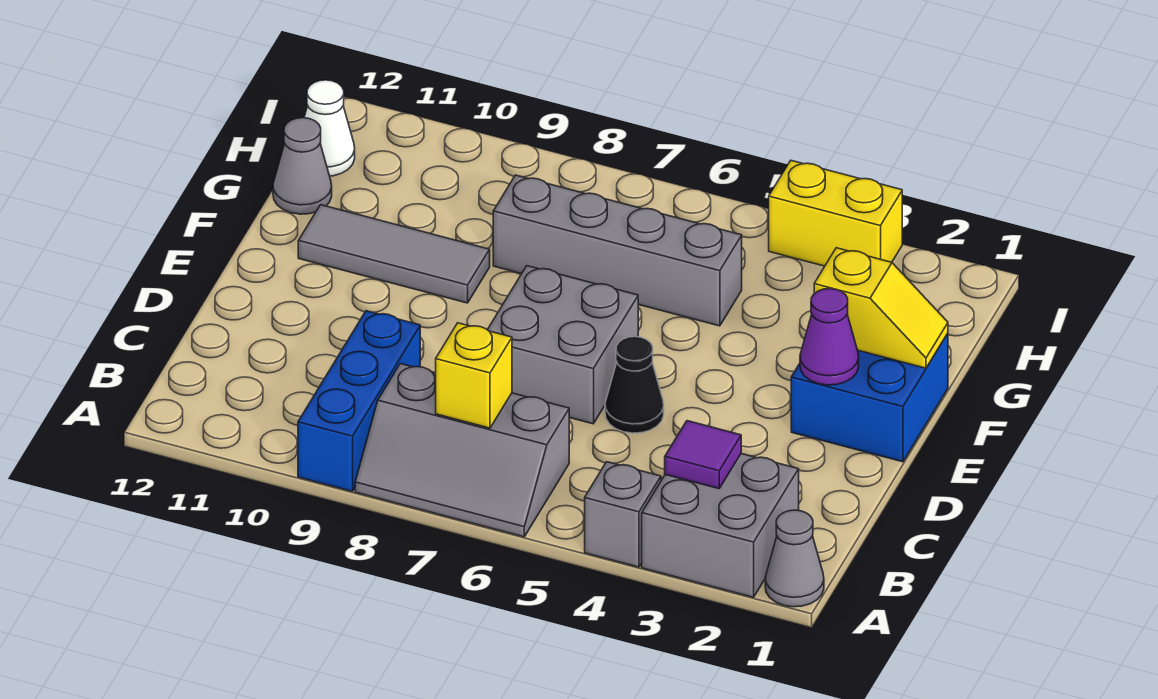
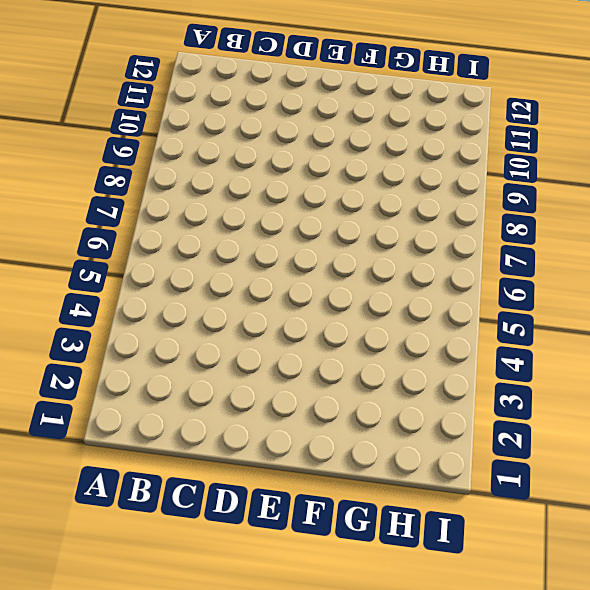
none -> grey 1x1 cone [765,510,824,607]
none -> grey 2x2 brick [642,454,799,597]
none -> grey 1x1 brick [585,462,661,567]

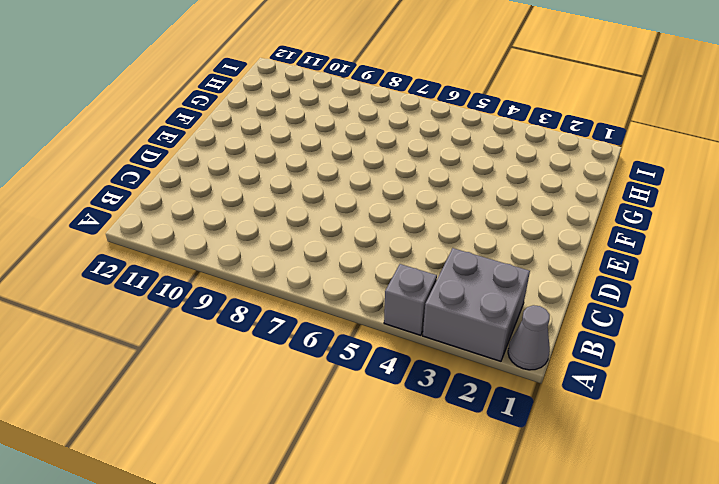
none -> grey 2x3 slope [355,364,569,537]
none -> blue 1x3 brick [298,311,420,491]
none -> black 1x1 cone [605,337,664,433]

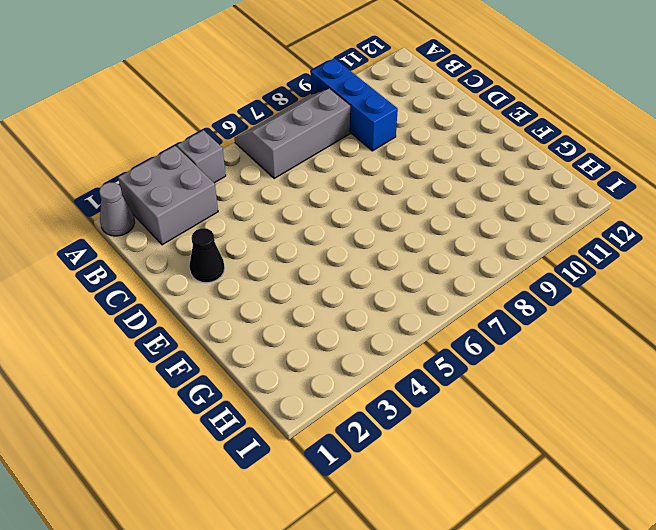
black 1x1 cone [189,228,225,283] -> black 1x1 cone moved to [605,337,664,433]
none -> grey 2x2 brick [488,266,638,424]
none -> blue 2x2 brick [791,334,948,462]
none -> grey 1x3 tile [298,205,490,303]

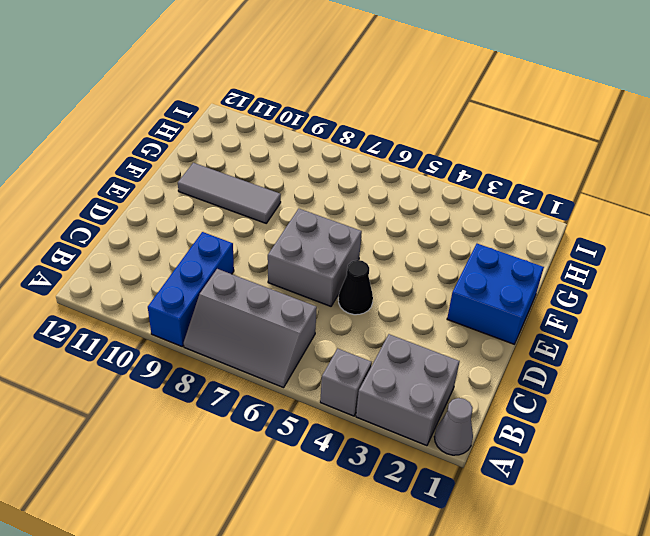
none -> grey 1x4 brick [493,175,742,326]
none -> grey 1x1 cone [273,118,332,214]
none -> white 1x1 cone [304,80,355,176]

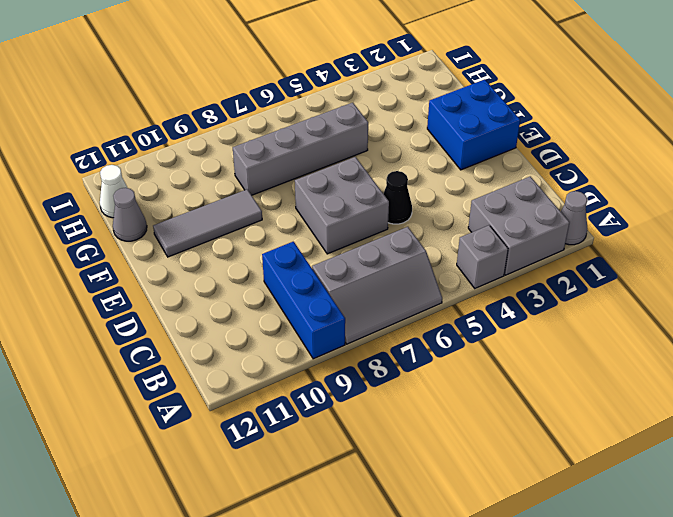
none -> yellow 1x2 brick [769,161,902,266]
none -> purple 1x1 tile [665,421,741,489]
none -> yellow 1x1 brick [436,323,512,428]

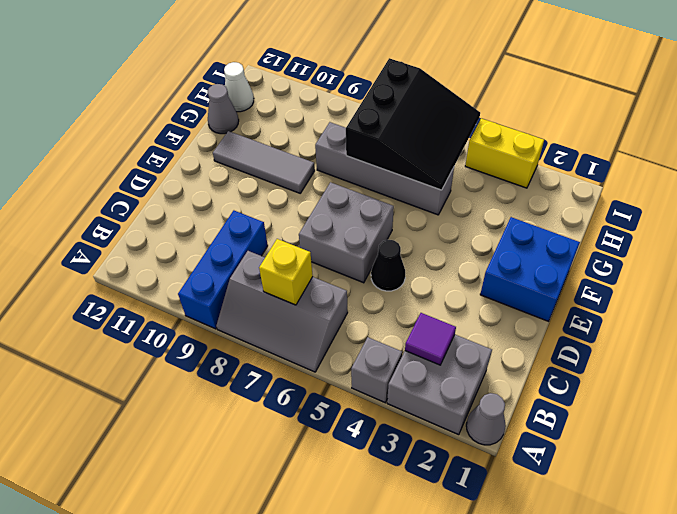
black 3x3 slope [346,58,480,190] -> none
none -> purple 1x1 cone [800,289,859,385]
none -> yellow 1x2 slope [814,248,948,368]

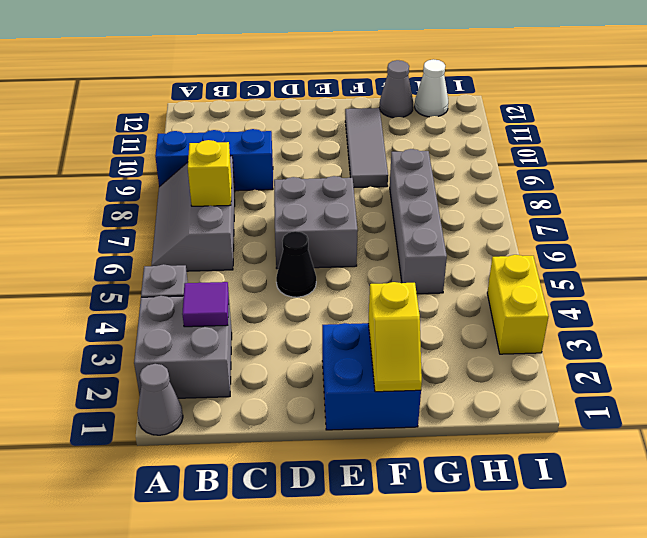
none -> purple 1x1 cone [800,289,859,385]

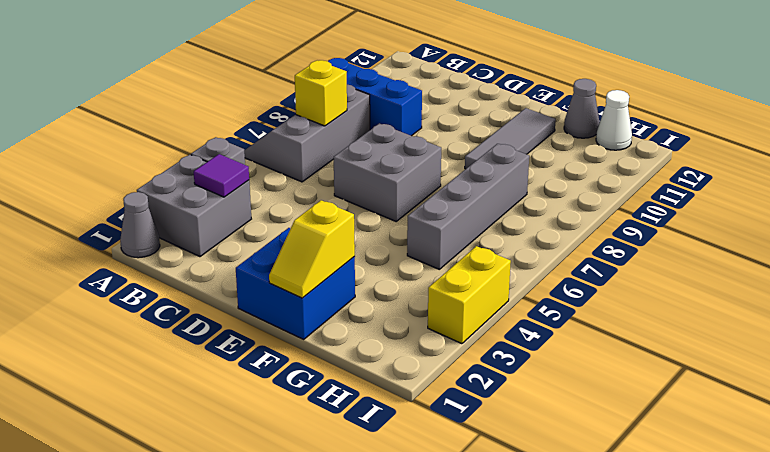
none -> black 1x1 cone [605,337,664,433]
none -> purple 1x1 cone [800,289,859,385]

